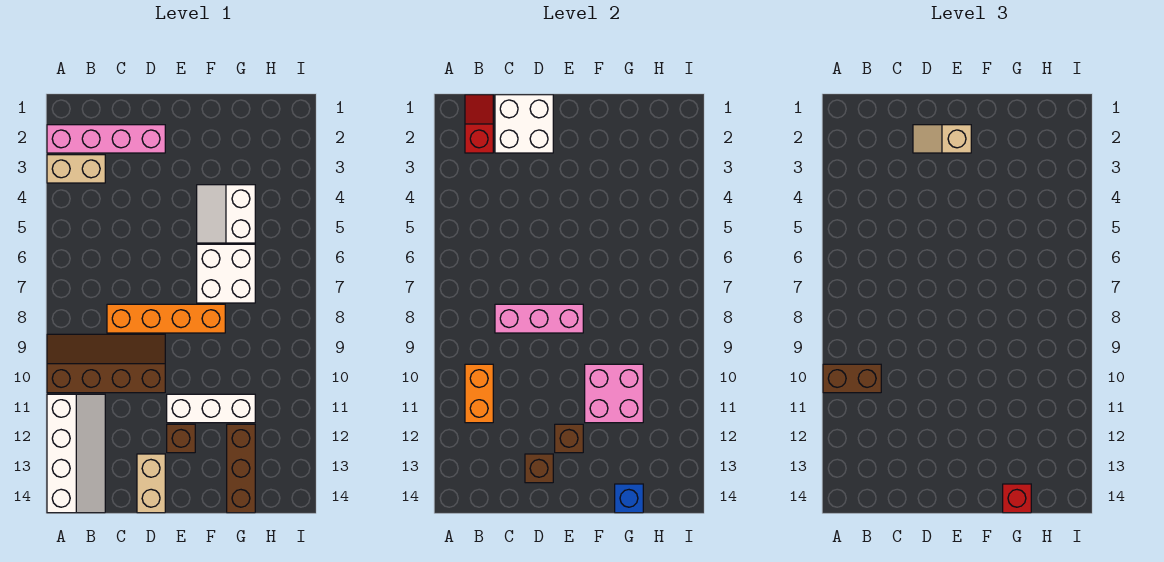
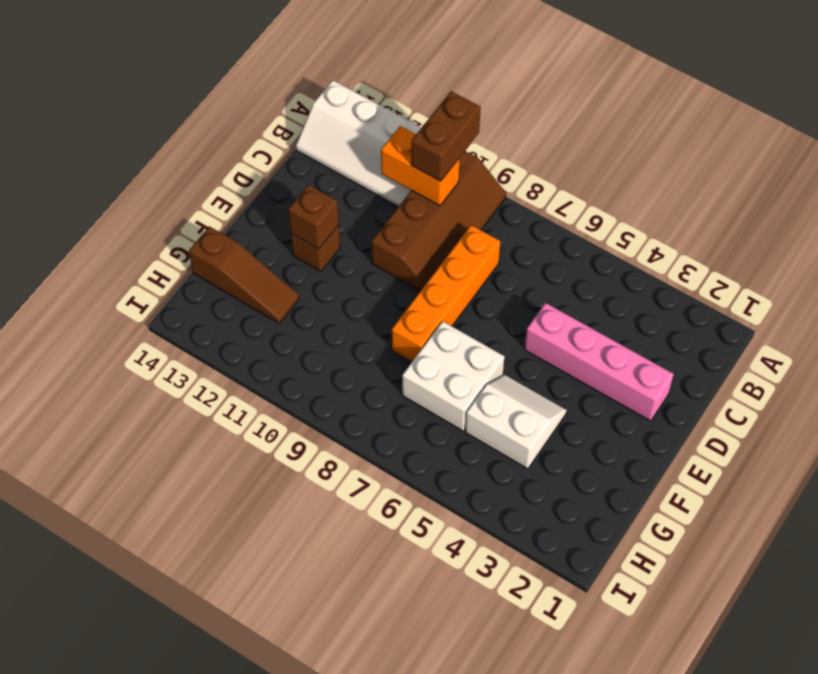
pink 1x4 brick [524,303,674,421] -> pink 1x4 brick turned to [47,125,165,153]
brown 1x3 slope [189,226,299,323] -> brown 1x3 brick [227,424,255,513]
none -> tan 1x2 brick [47,155,105,183]
none -> tan 1x2 brick [137,454,165,513]
none -> white 1x3 brick [167,394,255,423]

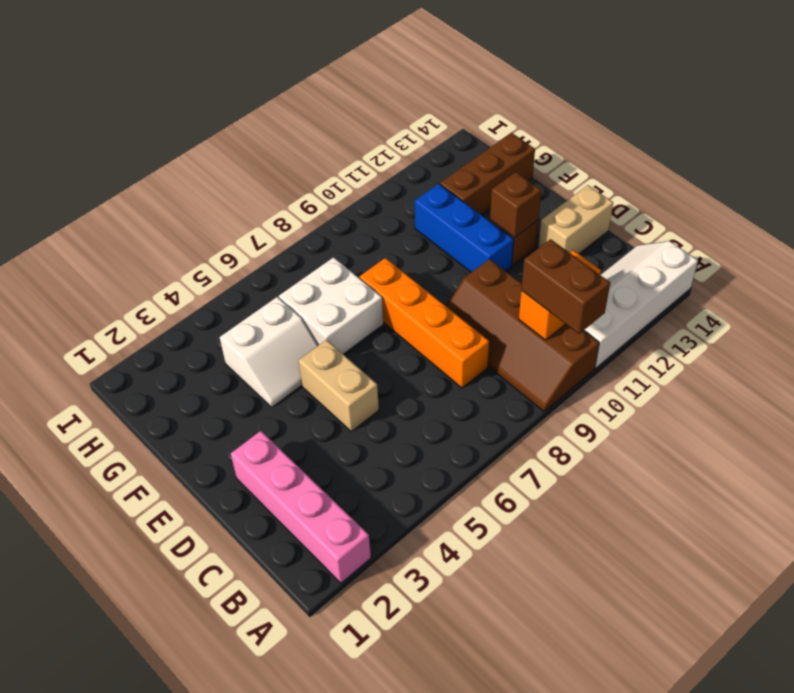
tan 1x2 brick [298,340,379,432] -> tan 1x2 brick moved to [47,155,105,183]
blue 1x3 brick [415,184,514,272] -> white 1x3 brick [167,394,255,423]
none -> red 1x2 slope [465,95,493,153]
none -> white 2x2 brick [495,95,553,153]
none -> pink 1x3 brick [495,304,583,333]

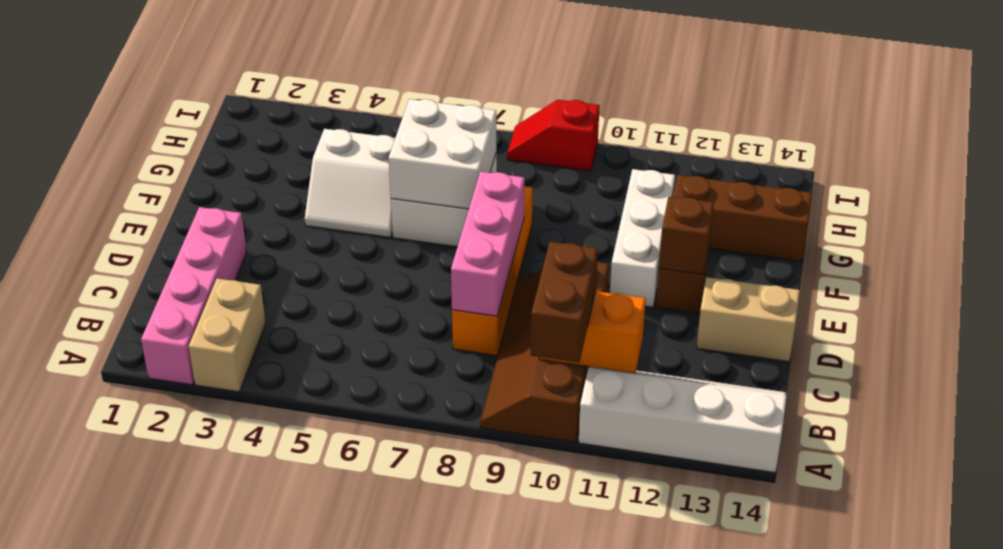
white 2x2 brick [389,99,496,209] -> white 2x2 brick moved to [495,95,553,153]
red 1x2 slope [507,100,600,171] -> red 1x2 slope moved to [465,95,493,153]
none -> brown 1x1 brick [525,454,553,483]
none -> pink 2x2 brick [585,364,643,423]
none -> blue 1x1 brick [615,484,643,513]

